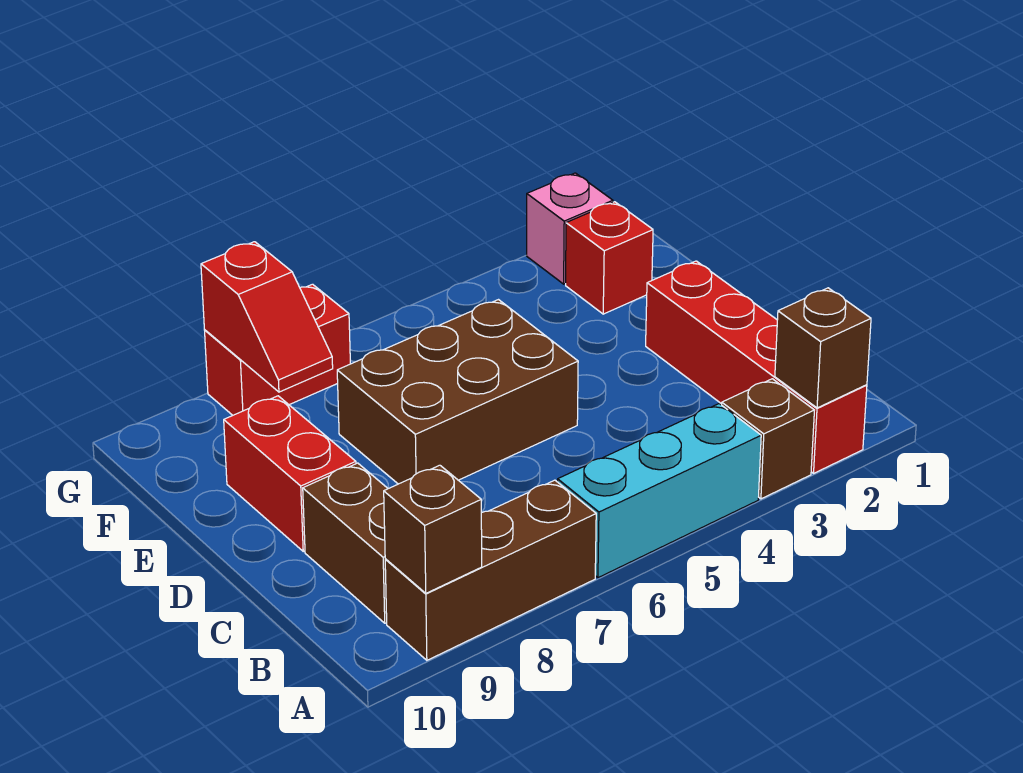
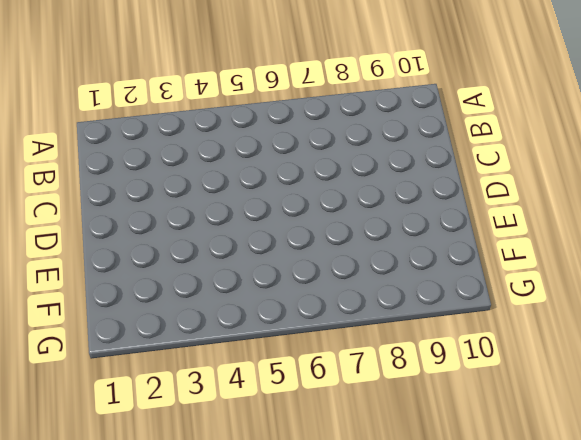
none -> red 1x4 brick [646,261,867,473]
none -> brown 1x1 brick [722,379,814,499]
none -> cyan 1x3 brick [558,404,761,578]

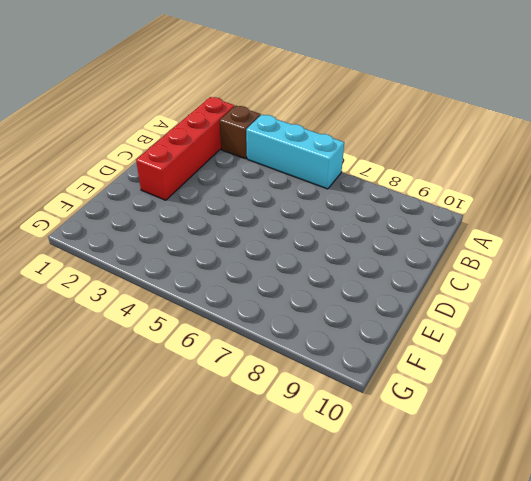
none -> brown 1x3 brick [385,480,596,660]
none -> brown 1x2 brick [303,463,388,623]
none -> brown 2x3 brick [337,300,578,484]

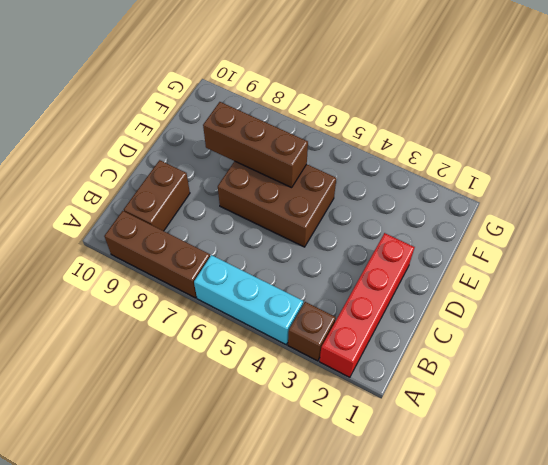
brown 1x3 brick [203,102,308,188] -> none
none -> red 1x2 brick [224,396,356,551]
none -> red 1x1 brick [566,202,653,314]
none -> pink 1x1 brick [527,173,613,284]

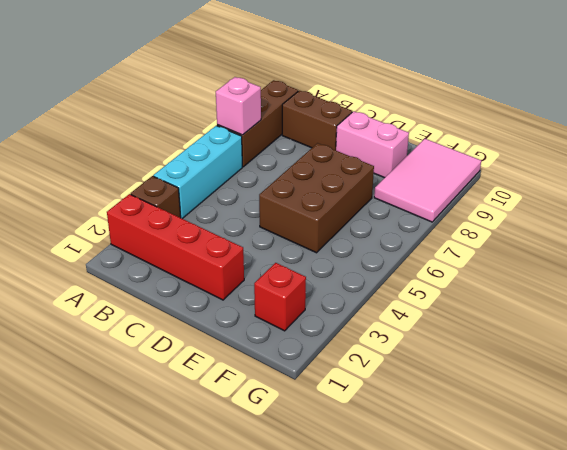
pink 1x1 brick [216,77,261,135] -> pink 1x1 brick moved to [527,173,613,284]
pink 1x2 brick [336,111,409,178] -> red 1x2 brick [224,396,356,551]
pink 2x3 tile [374,139,481,222] -> red 1x2 brick [205,284,350,415]
none -> brown 1x1 brick [775,288,871,408]
none -> brown 1x1 brick [384,465,482,593]
none -> red 1x2 slope [201,242,333,392]

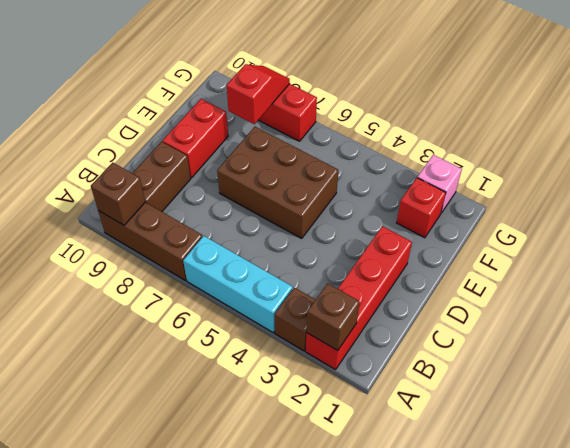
red 1x2 slope [227,64,290,124] -> red 1x2 slope turned to [201,242,333,392]

